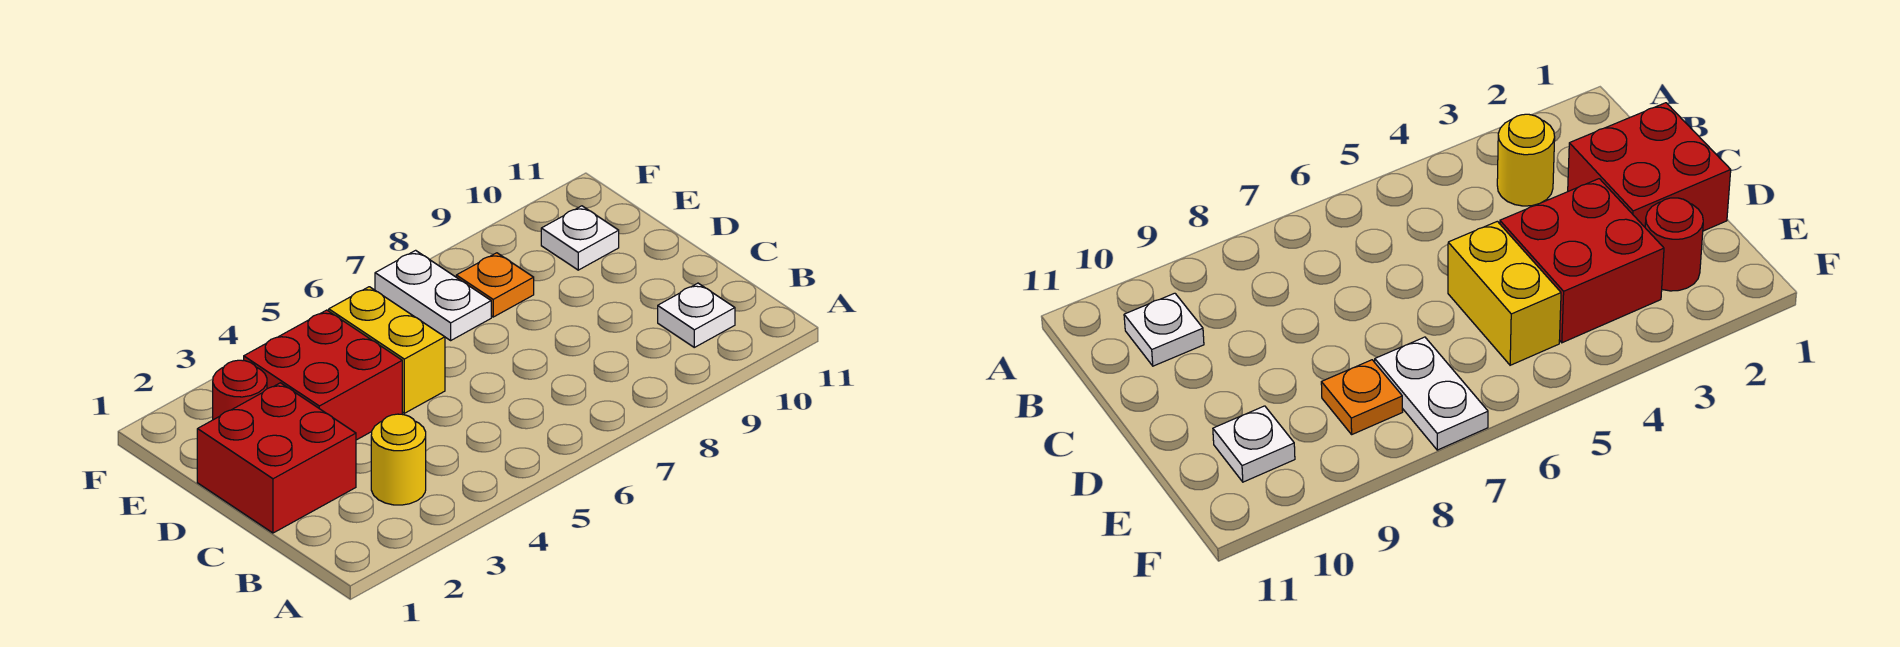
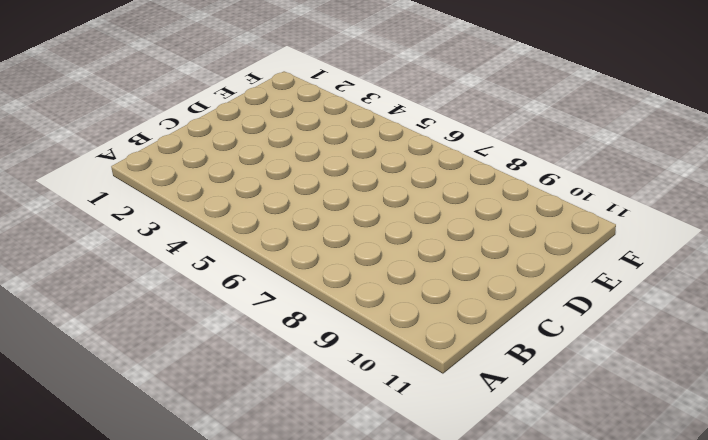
none -> yellow 1x1 round brick [371,414,426,505]
none -> white 1x1 plate [658,283,735,347]

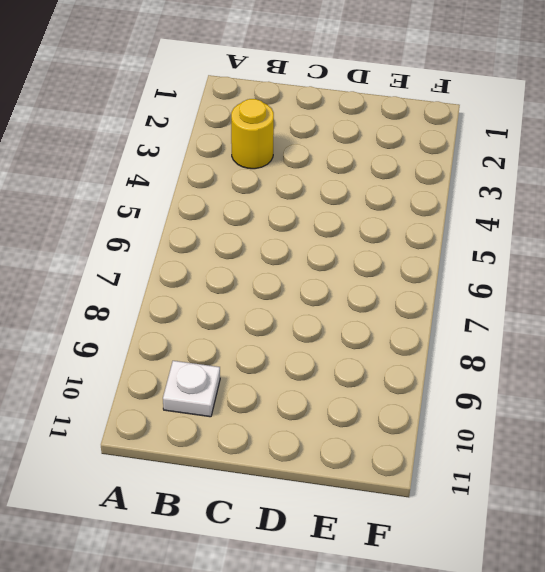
none -> red 2x2 brick [197,383,356,533]
none -> red 2x2 brick [244,310,402,440]

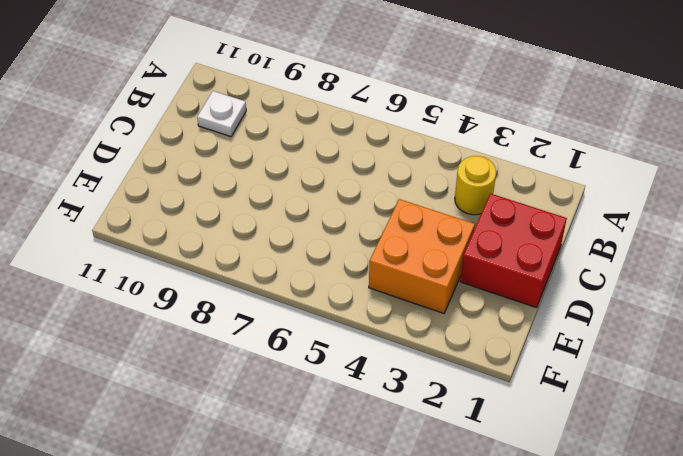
orange 2x2 brick [369,199,475,313] -> red 2x2 brick [244,310,402,440]
none -> yellow 1x2 brick [329,287,445,413]
none -> red 1x1 round brick [213,360,267,420]

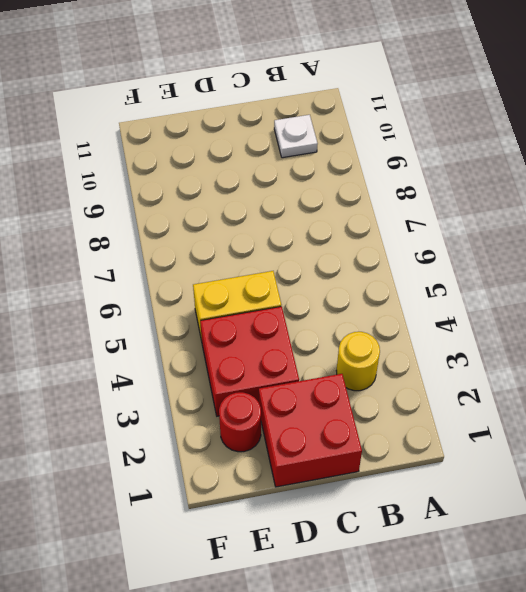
none -> white 1x2 plate [375,250,491,340]
none -> orange 1x1 plate [456,253,534,317]

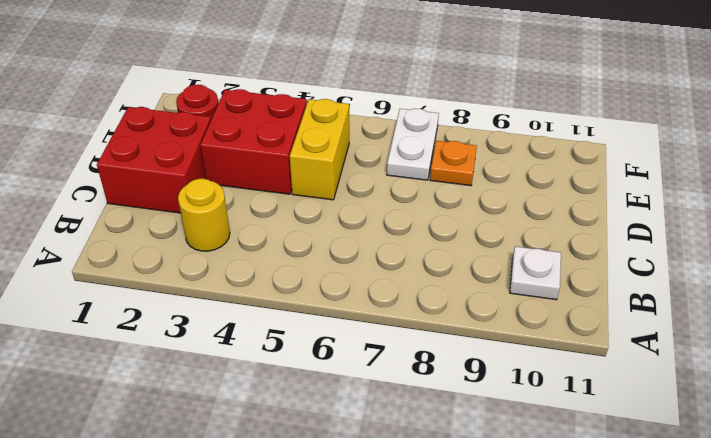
none -> white 1x1 plate [541,206,619,270]

